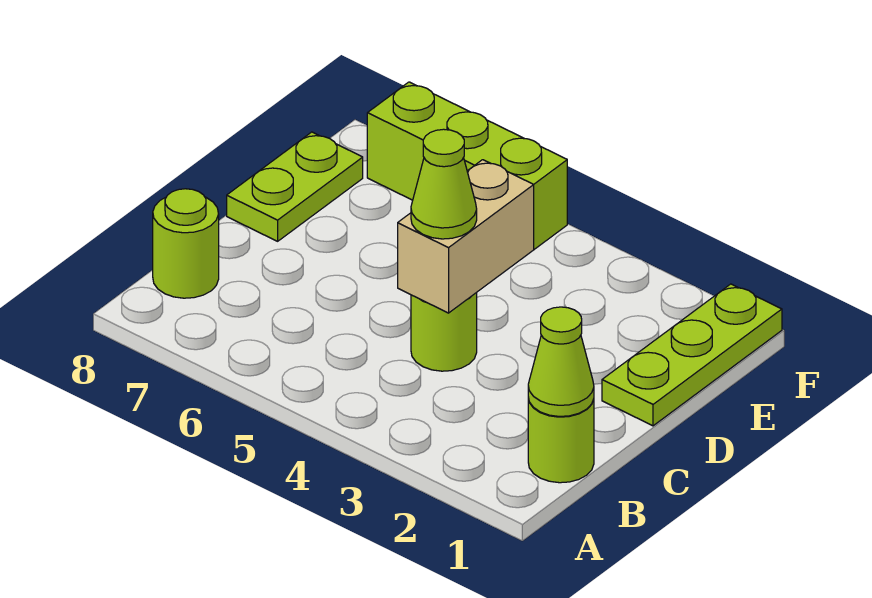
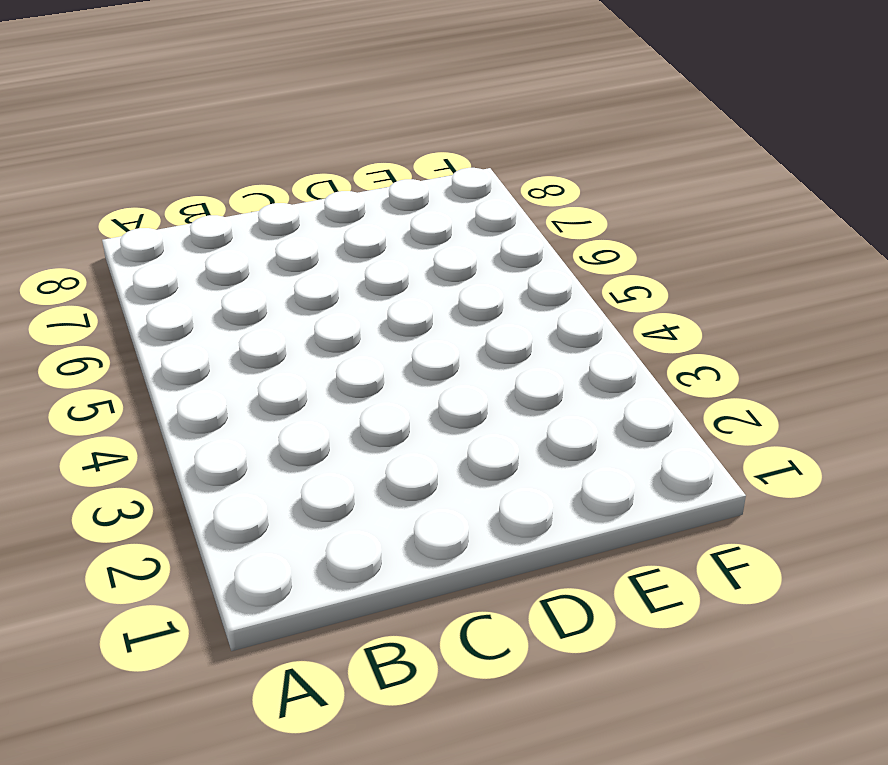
none -> lime 1x1 round brick [528,398,594,483]
none -> lime 1x1 round brick [153,189,219,298]

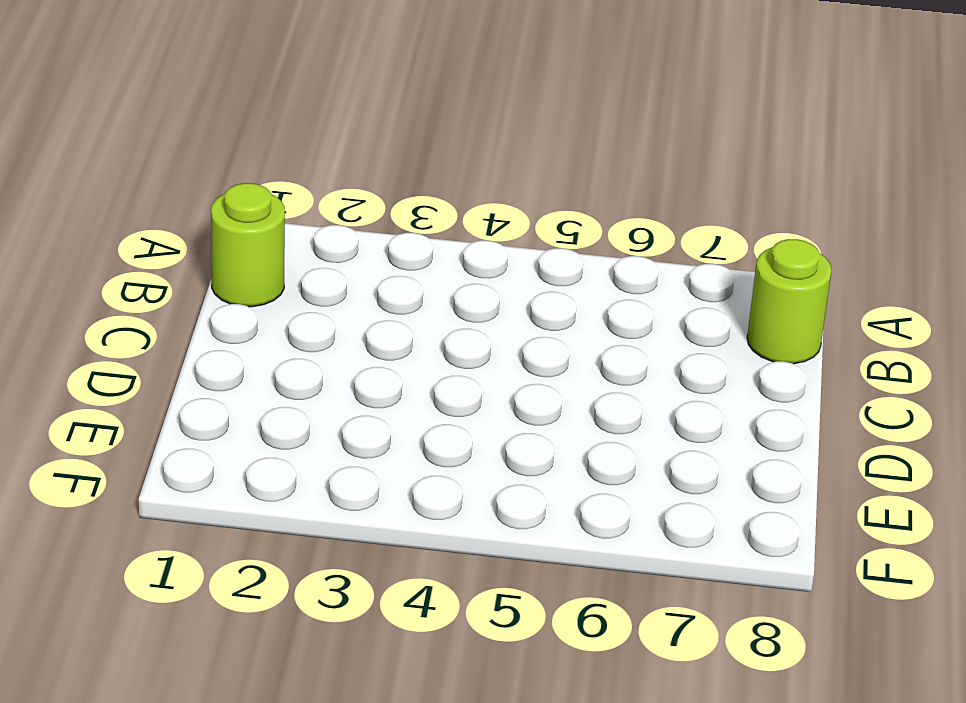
none -> lime 1x1 round brick [411,293,477,371]
none -> lime 1x3 plate [602,284,782,426]

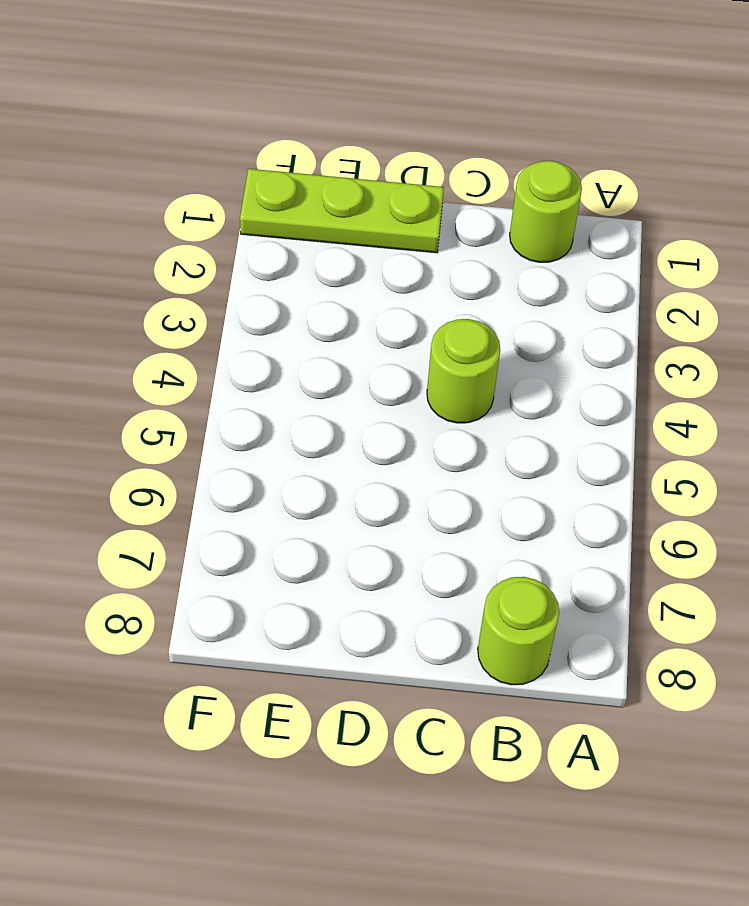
none -> lime 1x2 plate [227,132,363,241]
none -> lime 1x3 brick [367,82,567,249]

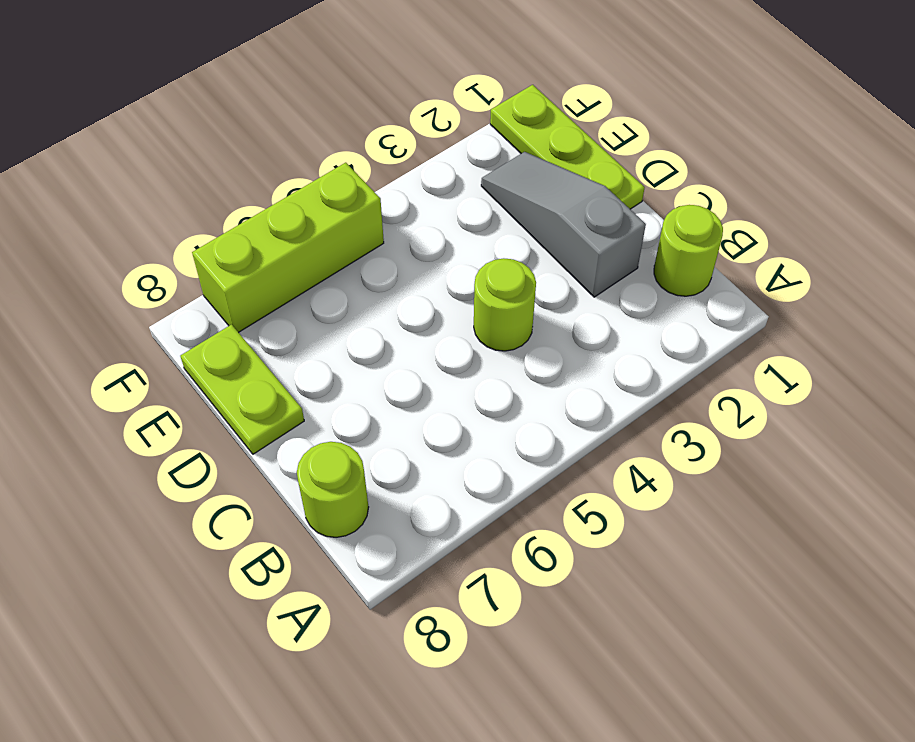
grey 1x3 slope [481,152,646,297] -> none
none -> lime 1x1 cone [528,307,594,416]
none -> tan 1x2 brick [398,160,534,313]

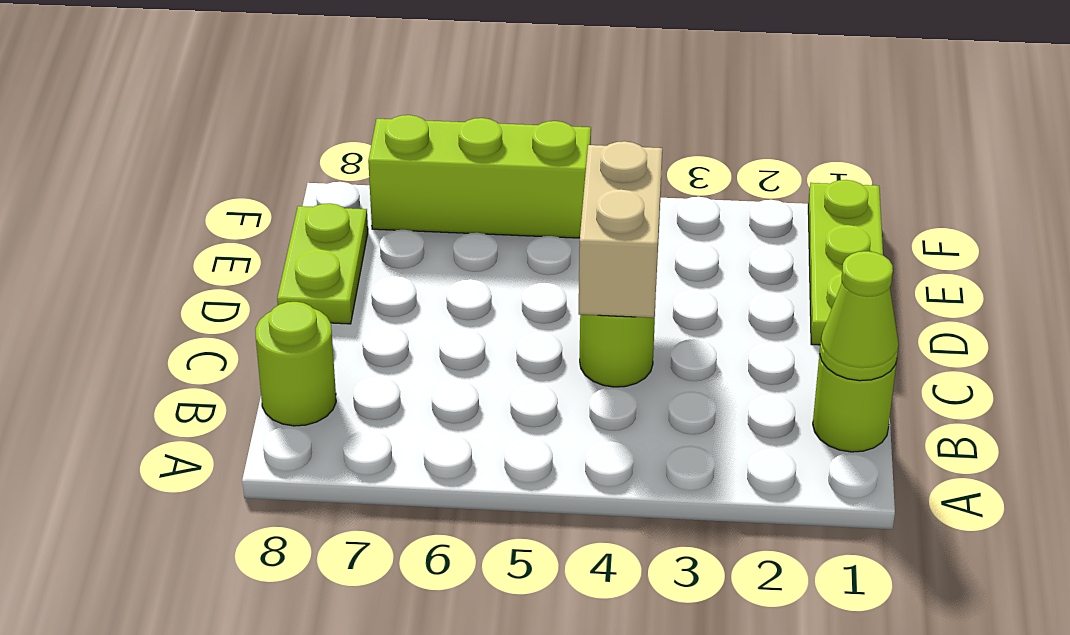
none -> lime 1x1 cone [411,129,477,239]

